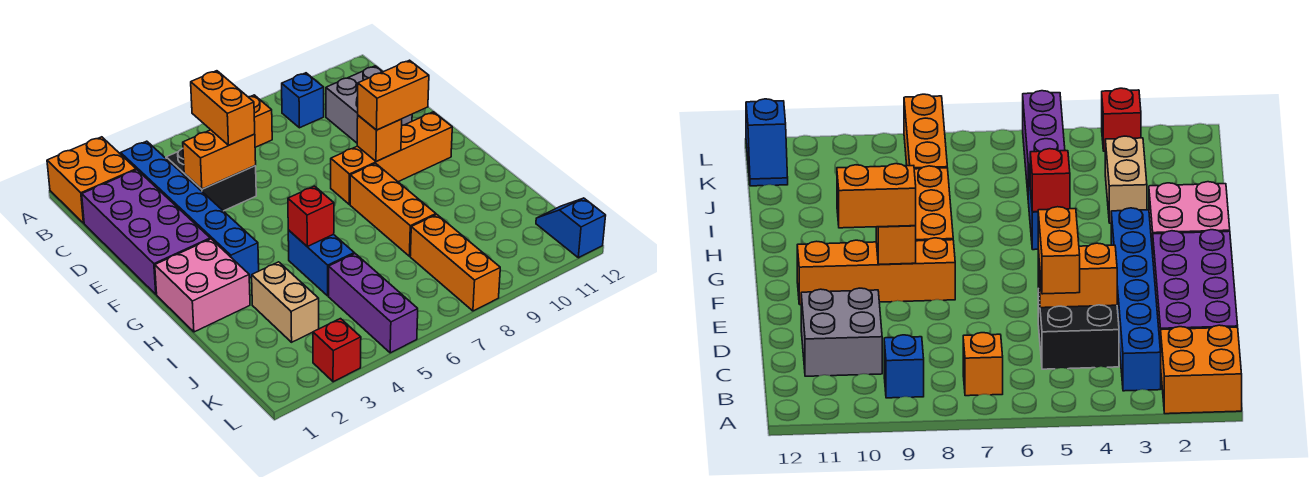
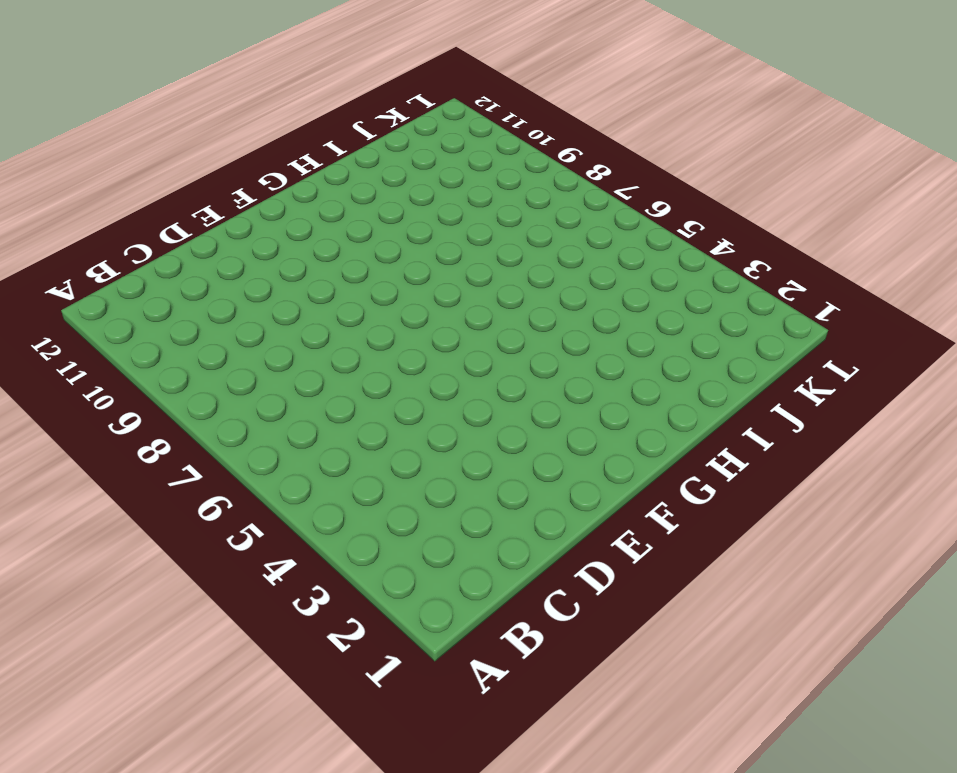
none -> orange 2x2 brick [47,137,136,223]
none -> blue 1x6 brick [121,141,259,278]
none -> orange 1x1 brick [249,95,272,147]

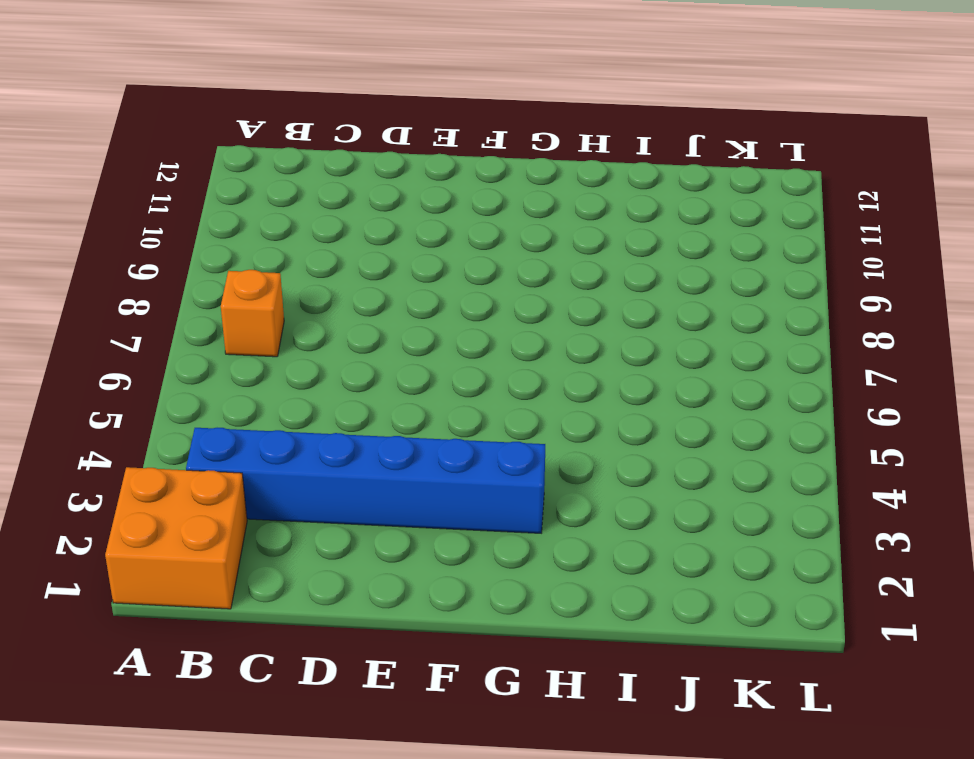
none -> blue 1x1 brick [282,73,324,128]
none -> purple 2x4 brick [82,170,210,294]
none -> black 2x2 brick [166,149,256,211]

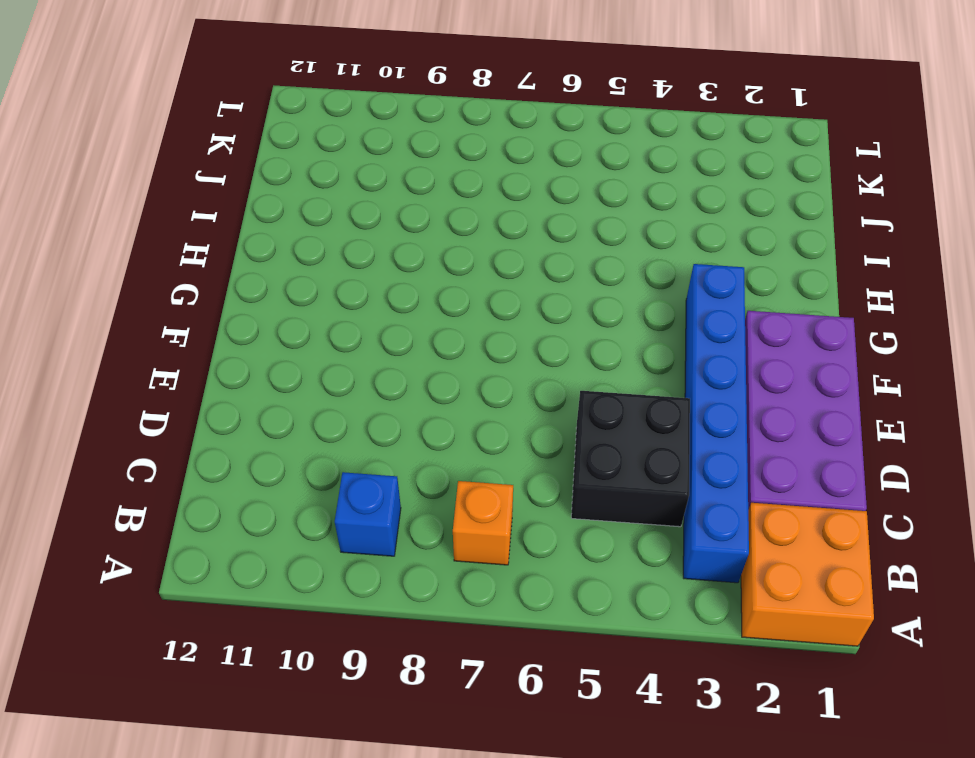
none -> grey 2x2 brick [326,66,412,143]
none -> orange 1x4 brick [331,112,452,204]
none -> pink 2x2 brick [155,239,250,332]

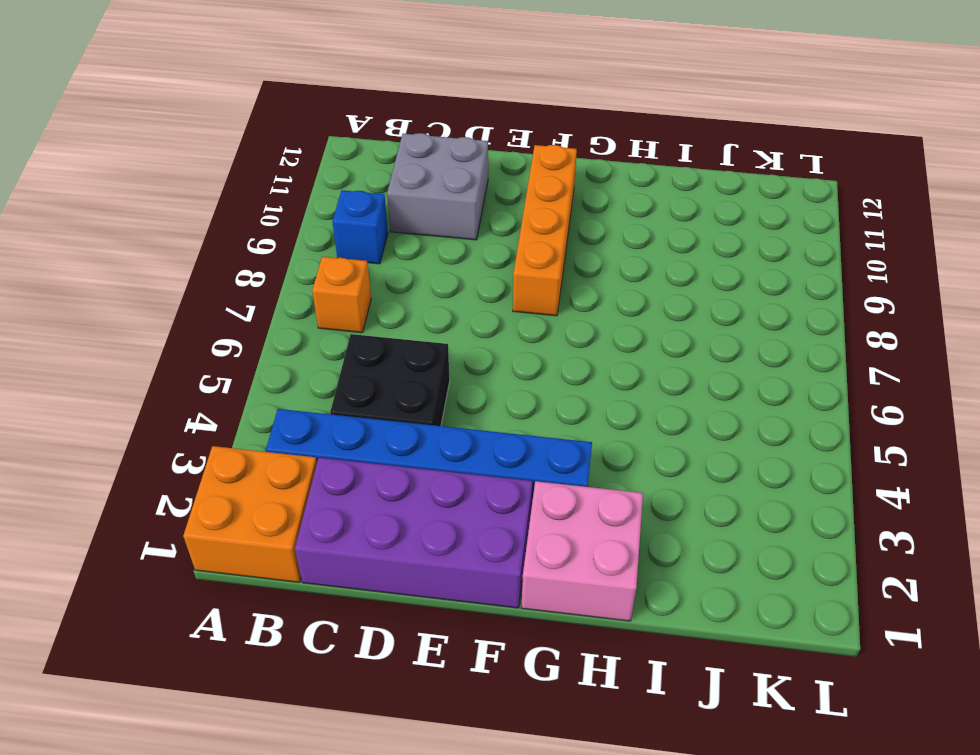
none -> orange 1x3 brick [350,163,436,256]
none -> blue 1x2 brick [288,230,354,296]
none -> tan 1x2 brick [252,262,319,342]

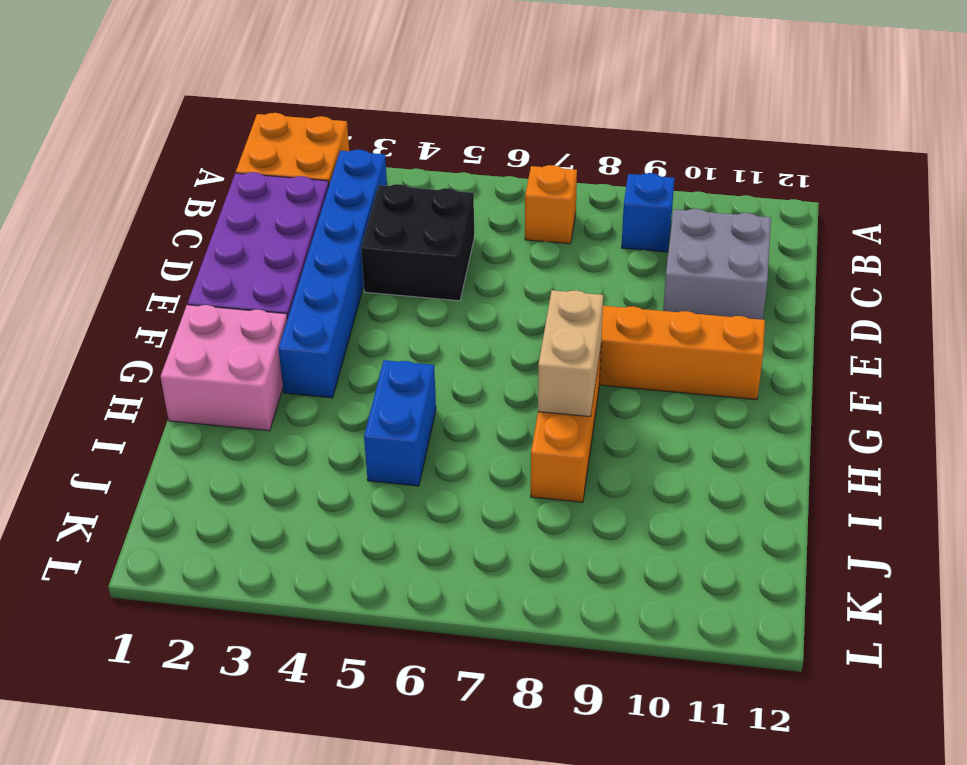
tan 1x2 brick [538,290,603,417] -> tan 1x2 brick moved to [252,262,319,342]
none -> purple 1x3 brick [329,254,418,353]
none -> orange 1x3 brick [410,215,500,311]
none -> blue 1x2 slope [536,198,606,258]

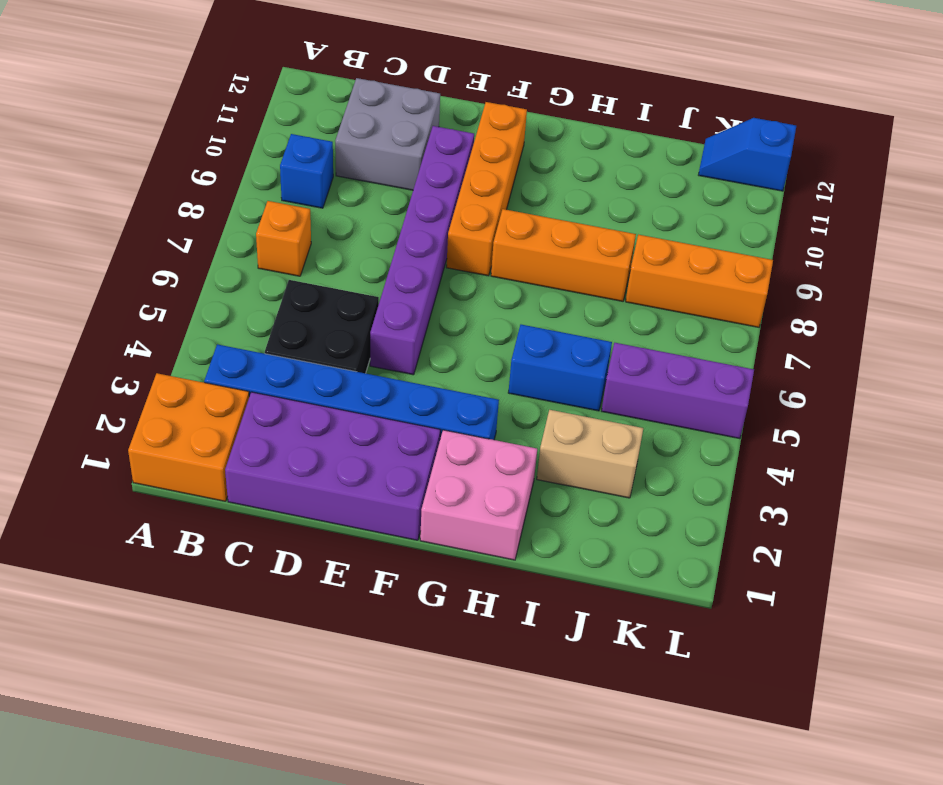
purple 1x6 brick [370,126,474,375] -> none
none -> red 1x1 brick [313,319,361,382]
none -> orange 1x2 brick [183,130,256,189]
none -> orange 1x1 brick [357,115,402,162]

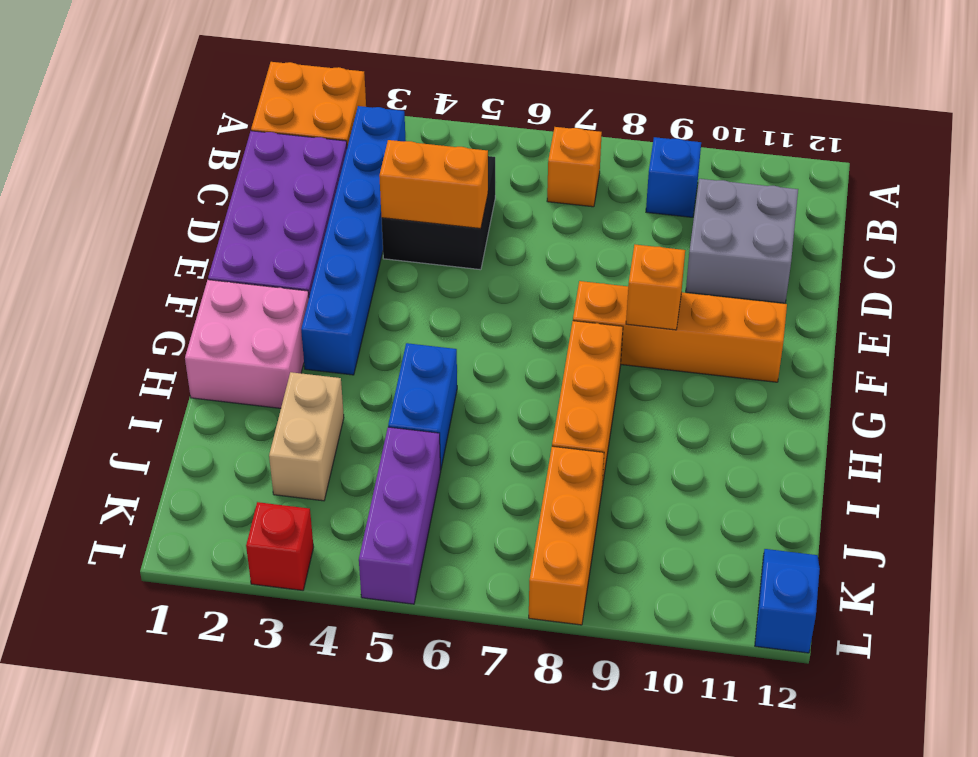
none -> red 1x1 brick [288,186,334,246]
none -> orange 1x2 brick [191,71,255,145]
none -> orange 1x2 brick [358,60,429,130]

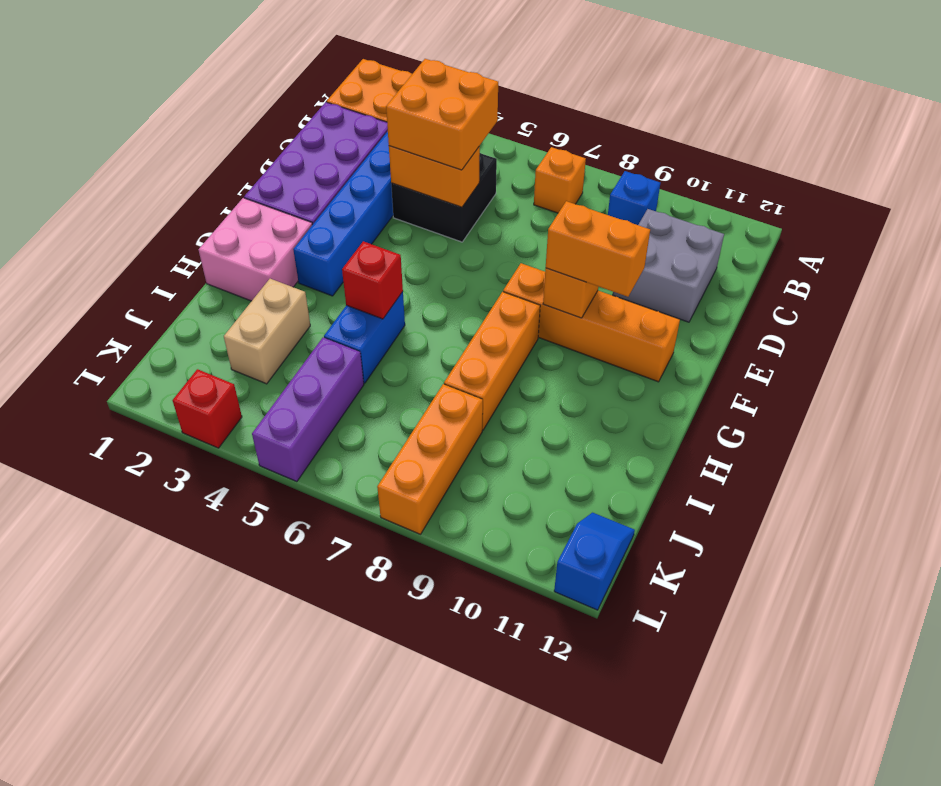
orange 2x2 brick [386,59,498,170] -> orange 1x2 brick [191,71,255,145]

